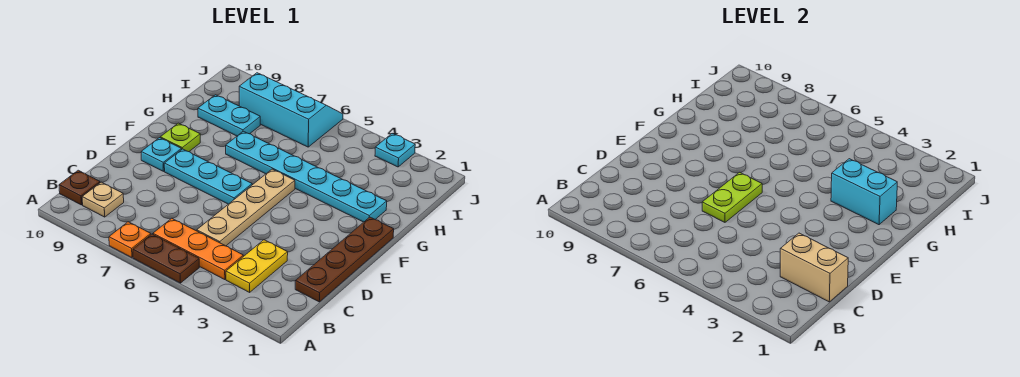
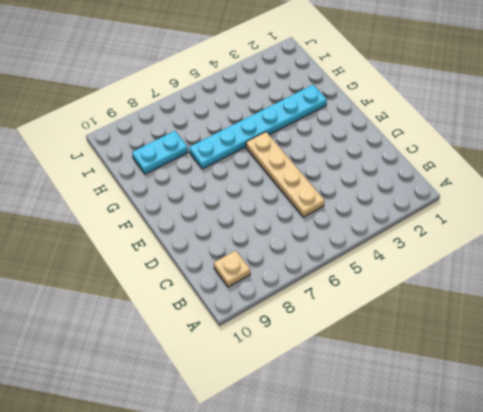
none -> brown 1x2 plate [133,234,199,283]
none -> orange 1x1 plate [109,222,151,258]
none -> yellow 1x2 plate [226,240,288,292]

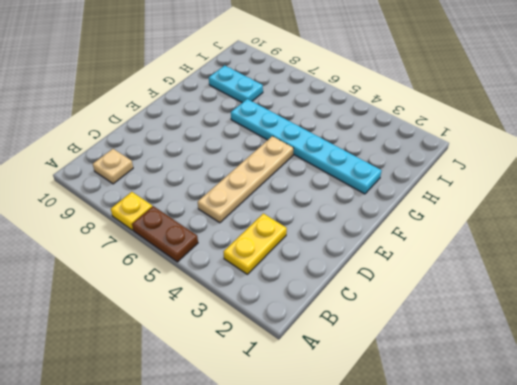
yellow 1x1 plate [111,192,152,230] -> orange 1x1 plate [109,222,151,258]
none -> orange 1x3 plate [153,218,243,280]
none -> brown 1x1 plate [59,170,100,205]
none -> brown 1x4 plate [295,217,394,302]

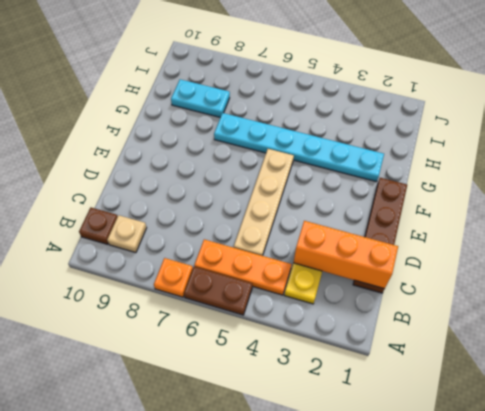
orange 1x3 brick [294,221,398,289] -> tan 1x2 brick [780,233,848,302]
none -> cyan 1x3 plate [164,149,252,204]
none -> cyan 1x1 plate [141,138,181,171]
none -> lime 1x1 plate [160,123,200,152]

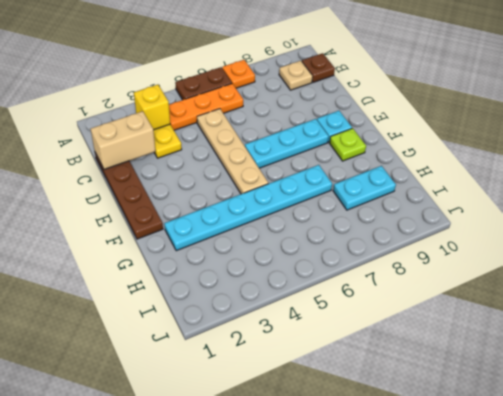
yellow 1x1 brick [134,85,170,130] -> none
none -> cyan 2x3 slope [239,73,343,147]
none -> cyan 1x1 plate [375,133,415,167]
none -> lime 1x2 plate [702,172,762,222]

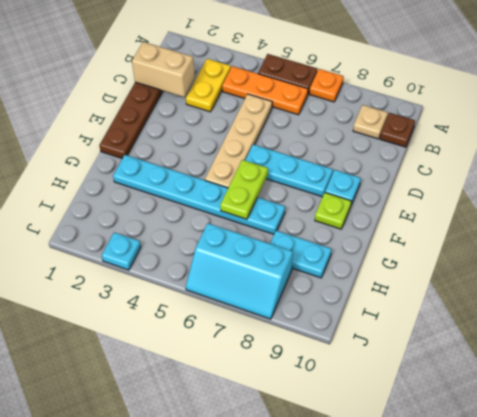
lime 1x2 plate [220,160,268,219] -> lime 1x2 plate moved to [702,172,762,222]
none -> cyan 1x2 brick [831,159,897,225]

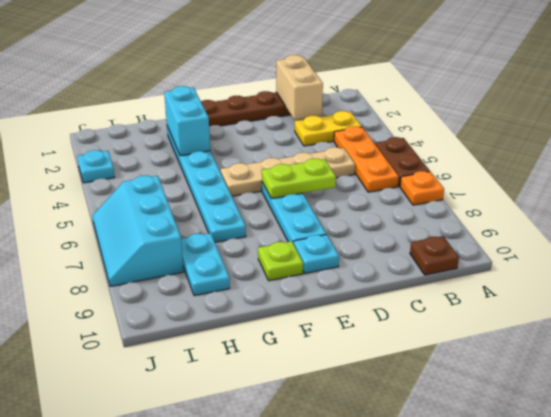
none -> tan 1x1 plate [82,182,124,217]

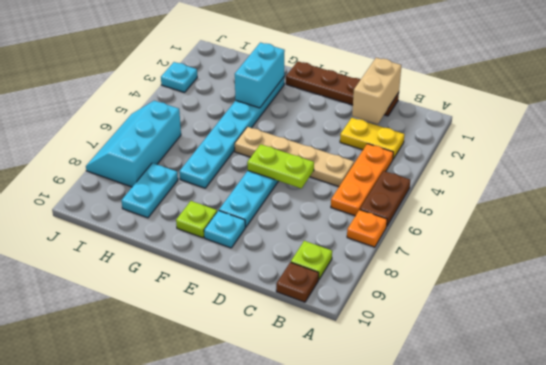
lime 1x1 plate [291,241,332,280] -> tan 1x1 plate [82,182,124,217]

